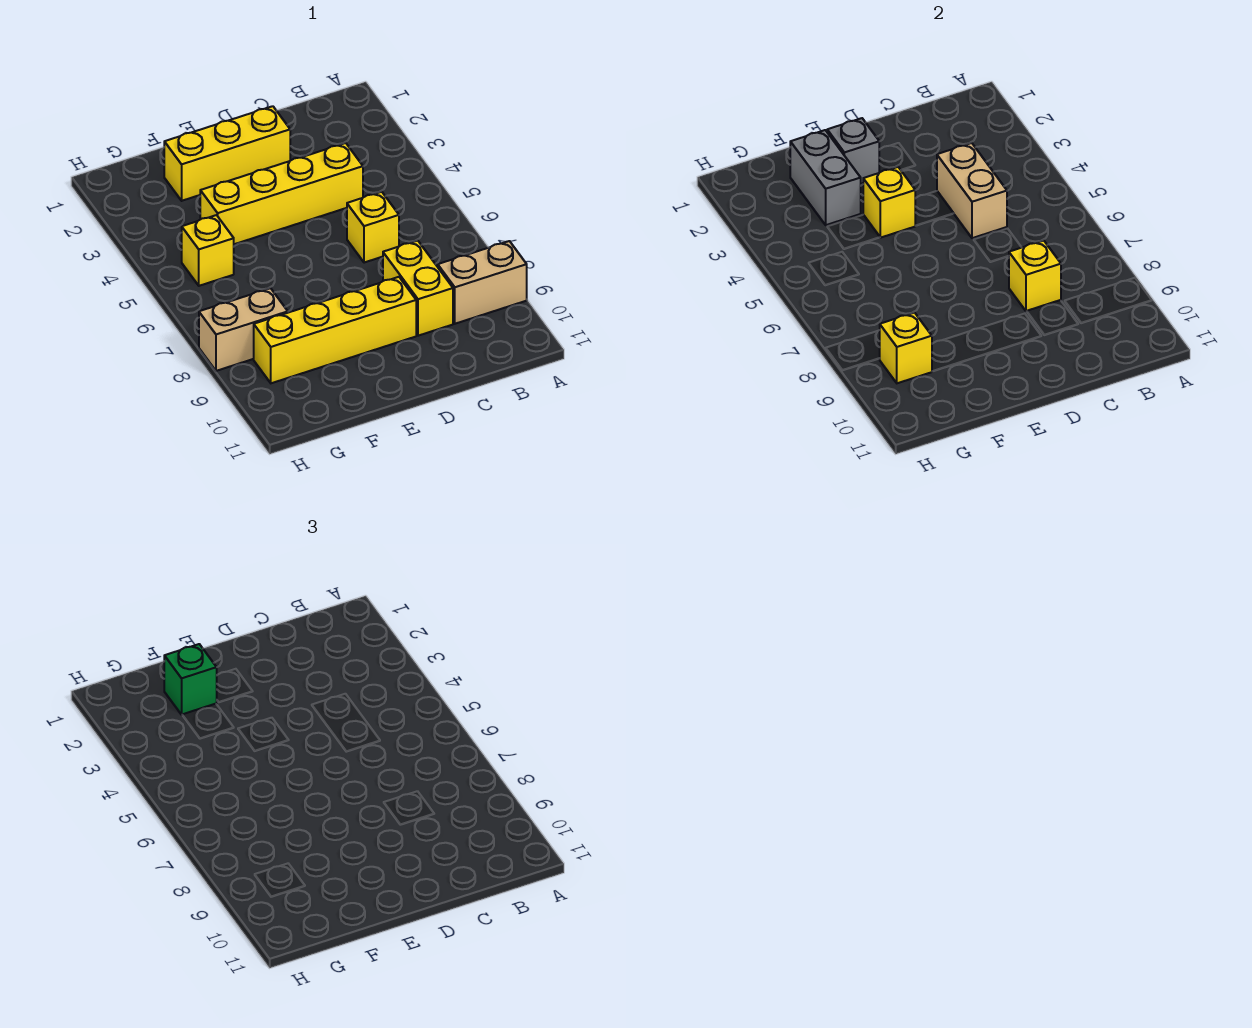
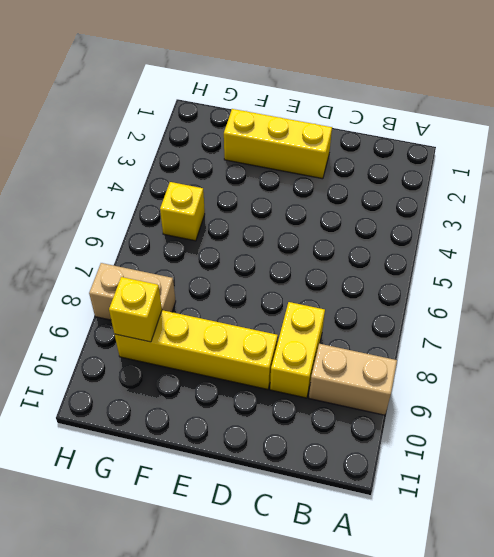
none -> yellow 1x4 brick [200,143,363,244]
none -> yellow 1x1 brick [347,192,399,263]
none -> tan 1x2 brick [937,143,1007,238]

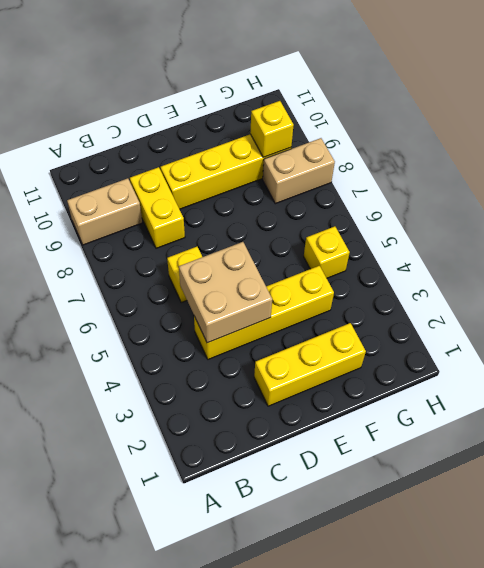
tan 2x2 brick [179,242,272,343] -> tan 1x2 brick [937,143,1007,238]
none -> yellow 1x1 brick [1009,241,1061,311]
none -> grey 1x1 brick [827,118,879,184]
none -> yellow 1x1 brick [863,167,915,238]

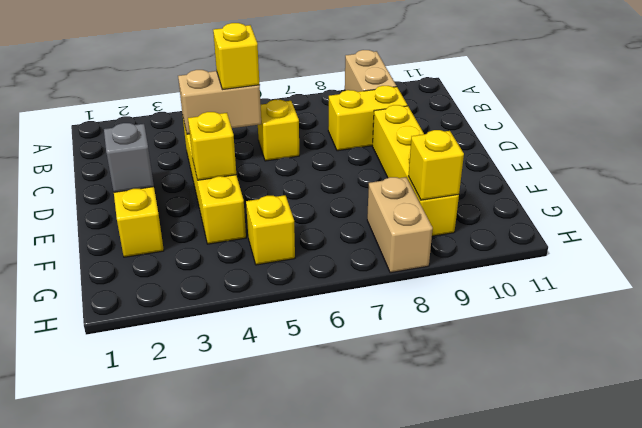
yellow 1x1 brick [213,23,260,90] -> yellow 1x1 brick moved to [1009,241,1061,311]
none -> grey 1x2 brick [790,130,861,225]
none -> green 1x1 brick [164,644,217,715]

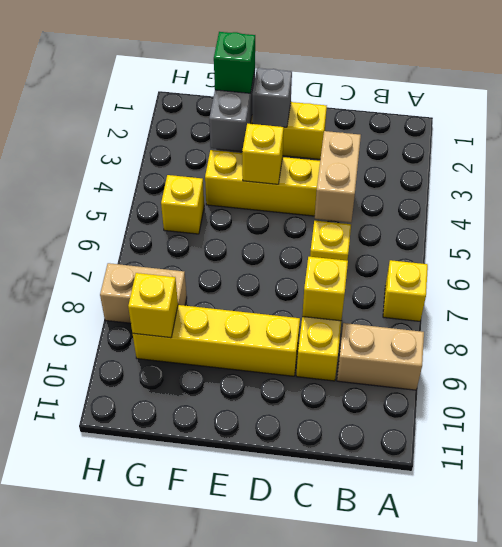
yellow 1x1 brick [383,260,428,321] -> none

